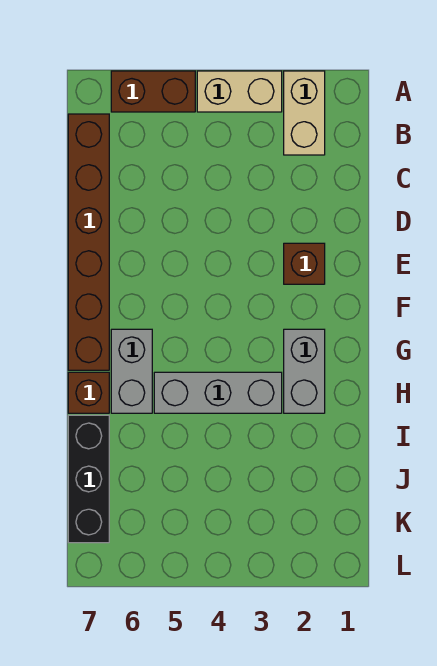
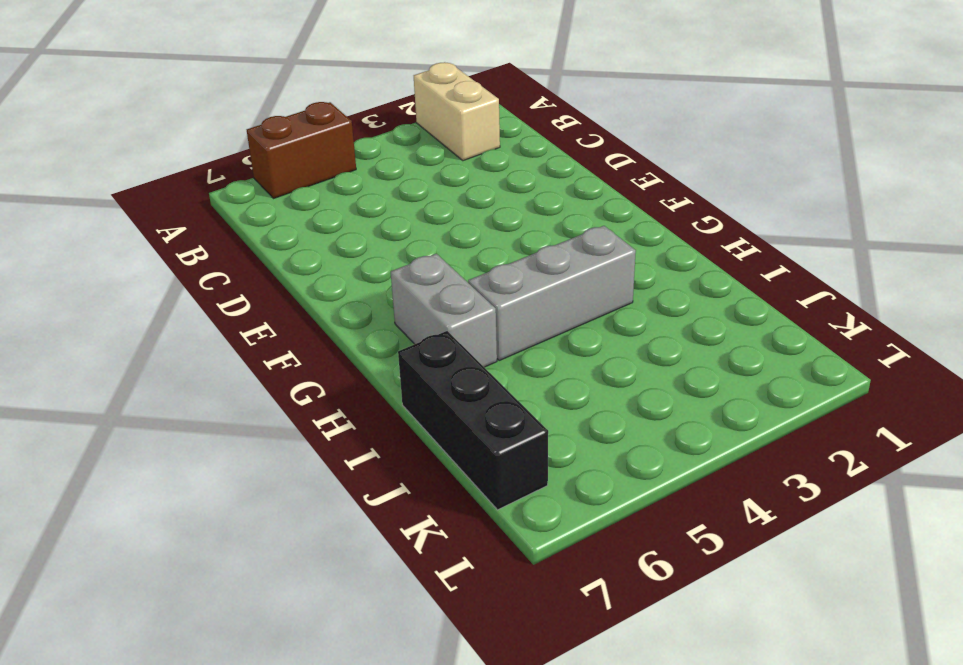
none -> tan 1x2 brick [197,71,282,112]
none -> brown 1x6 brick [68,114,109,370]

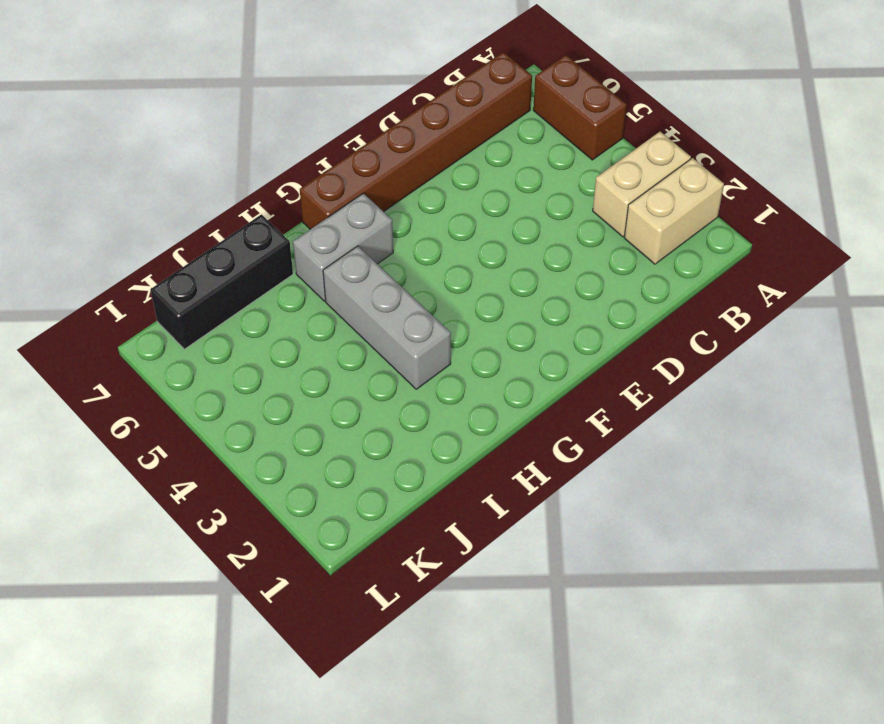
tan 1x2 brick [593,132,691,237] -> tan 1x2 brick turned to [197,71,282,112]
none -> brown 1x1 brick [284,243,325,284]
none -> grey 1x2 brick [284,329,325,413]

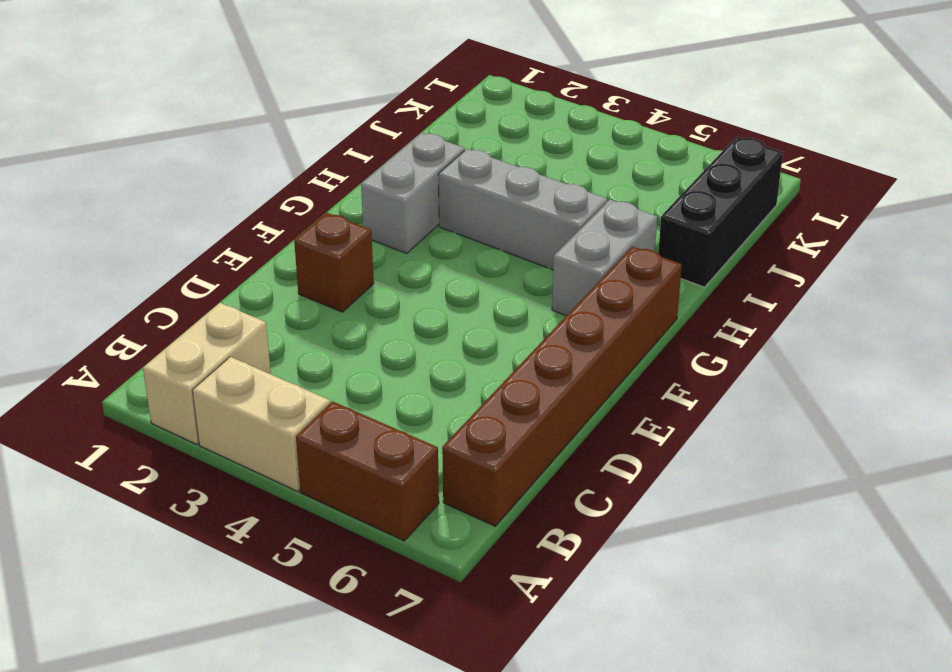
none -> brown 1x1 brick [68,372,109,413]

